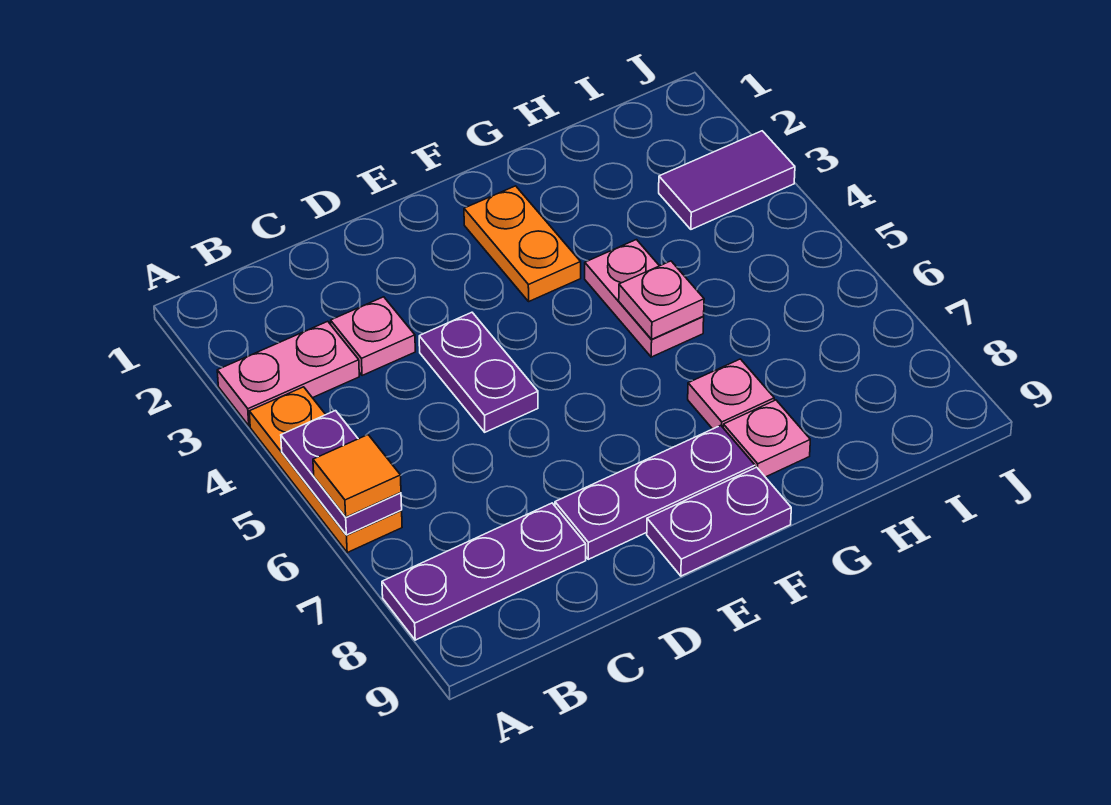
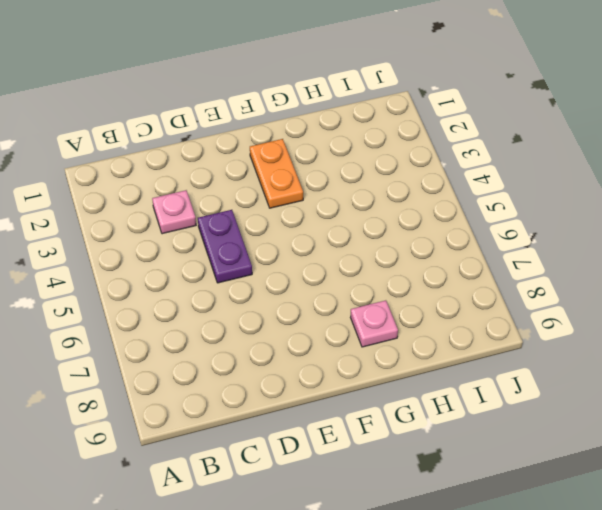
none -> pink 1x2 plate [217,321,359,426]
none -> orange 1x3 plate [249,387,402,552]
none -> purple 1x3 plate [382,503,586,640]

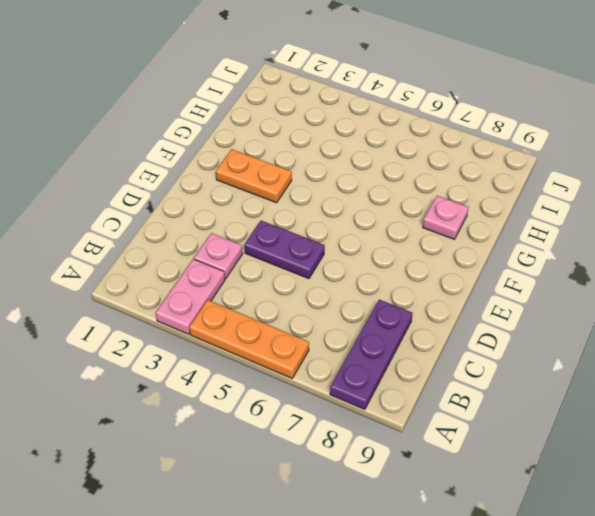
none -> purple 1x3 plate [555,425,755,559]
none -> purple 1x2 plate [647,467,791,576]
none -> pink 1x2 plate [585,240,704,357]

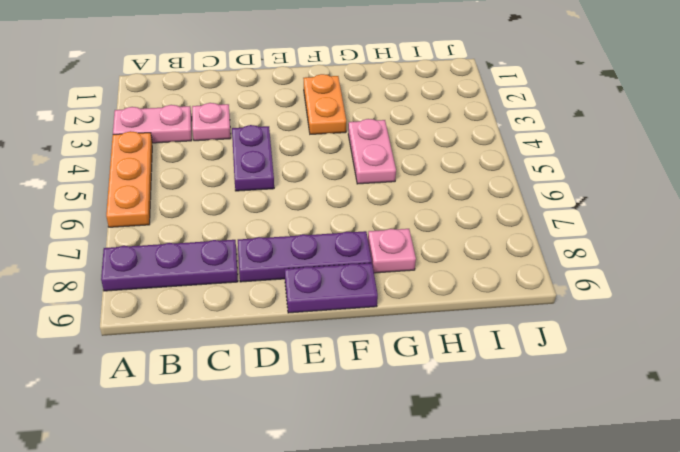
none -> pink 1x1 plate [688,359,774,429]
none -> purple 1x2 tile [659,131,795,229]
none -> purple 1x2 plate [281,411,402,535]

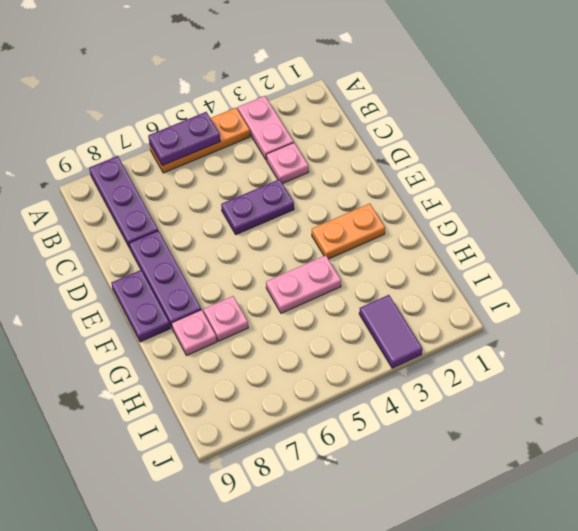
none -> pink 1x1 plate [619,261,704,339]
none -> orange 1x1 tile [313,435,401,517]

